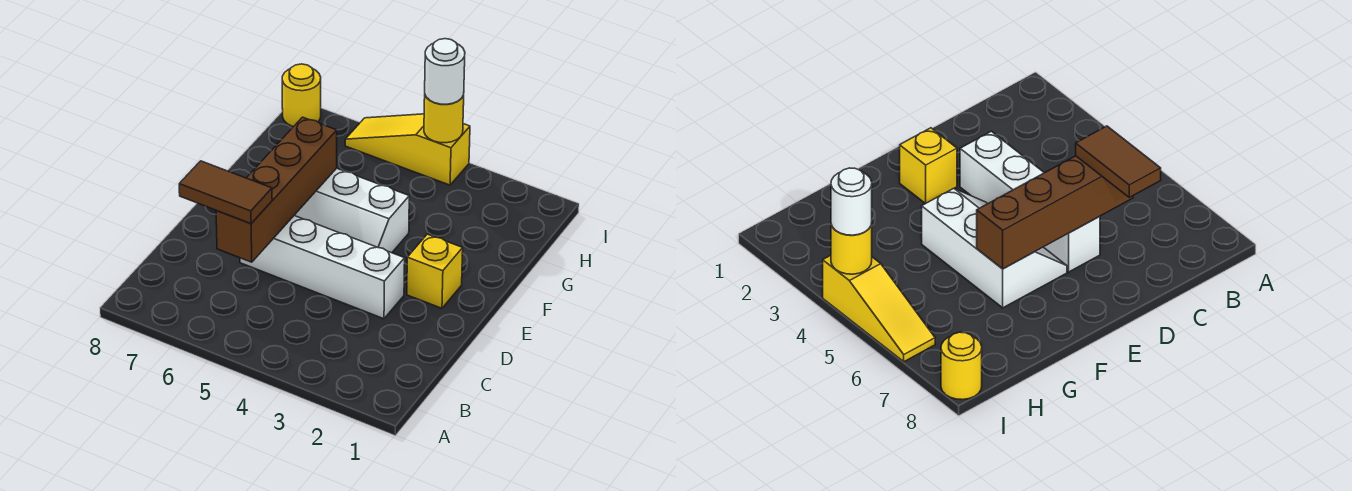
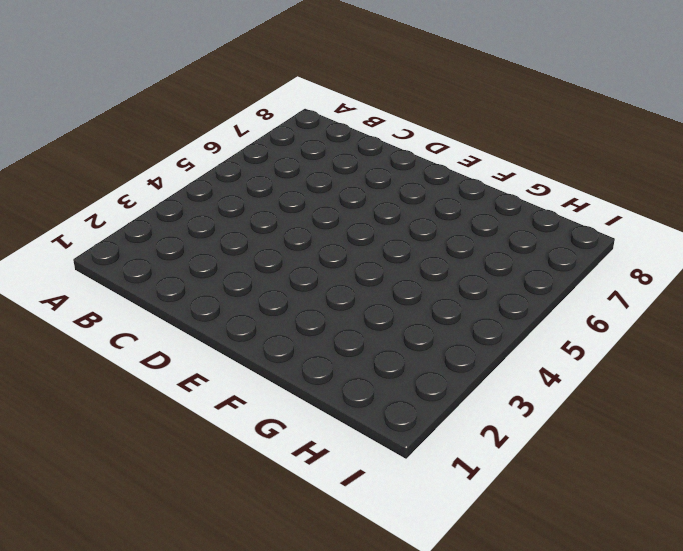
none -> white 1x4 brick [240,216,405,319]
none -> yellow 1x1 brick [407,234,463,308]

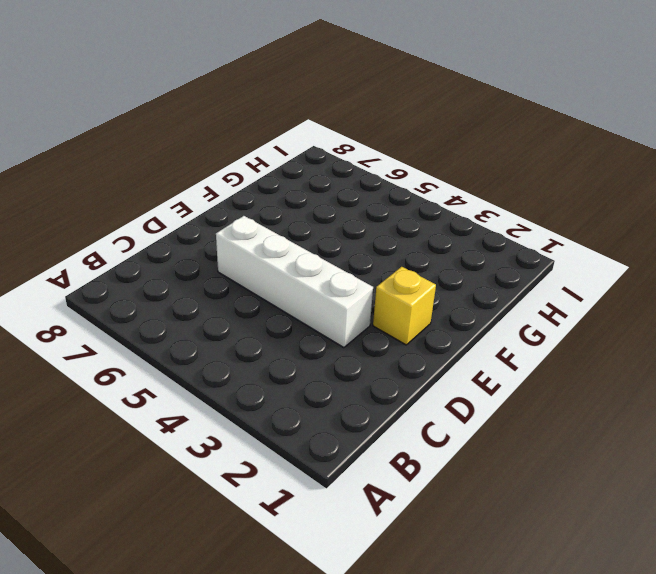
none -> white 2x3 slope [294,168,409,253]
none -> yellow 1x3 slope [345,114,470,185]

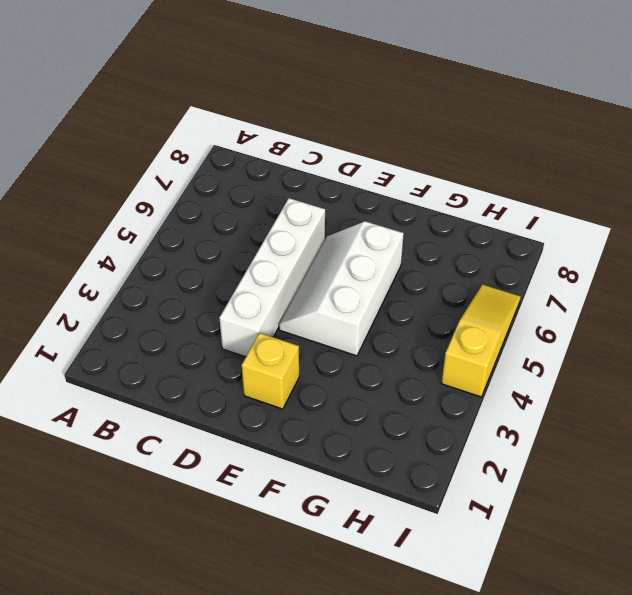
none -> yellow 1x1 round brick [282,64,321,127]
none -> brown 1x4 brick [216,117,337,262]

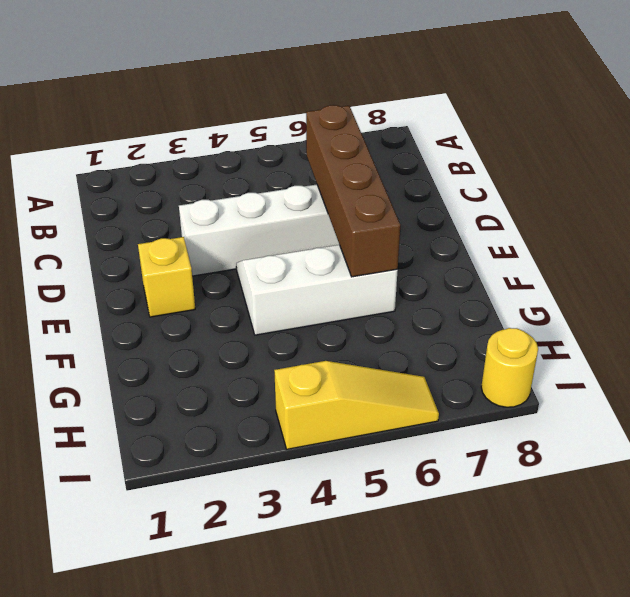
none -> yellow 1x1 round brick [424,95,464,143]
none -> brown 1x2 tile [179,161,272,224]

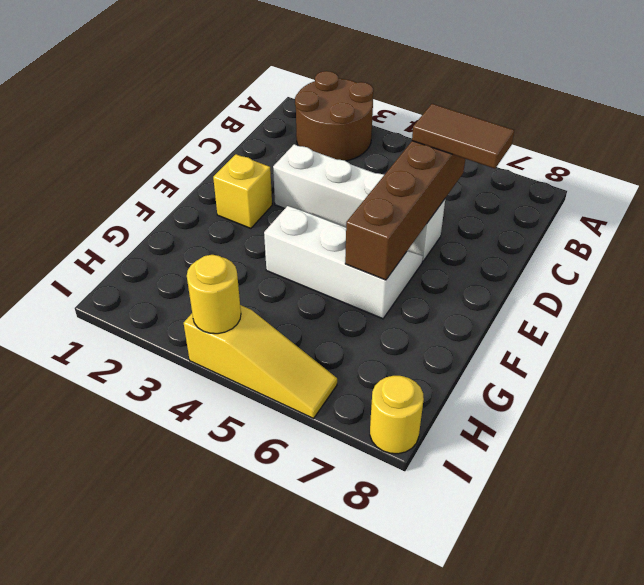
brown 2x2 round brick [295,71,373,161] -> none
none -> white 1x1 round brick [425,39,465,104]

